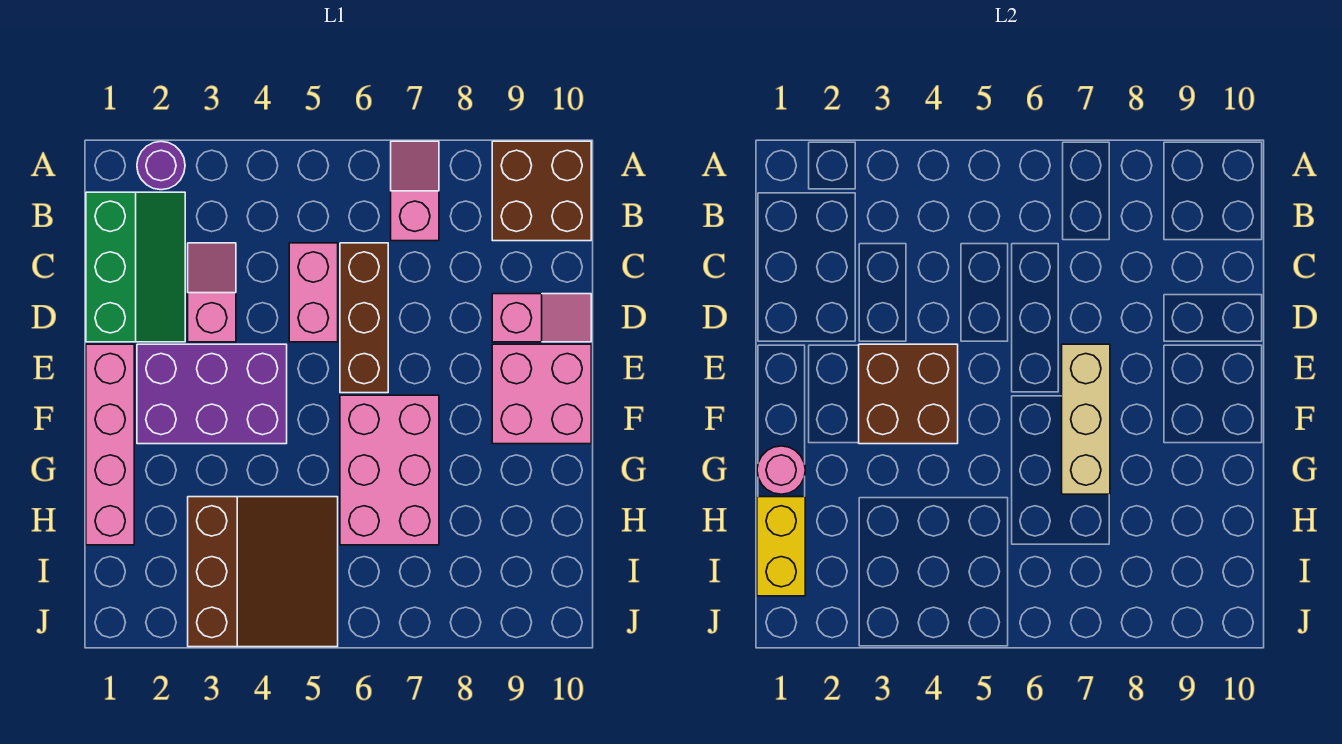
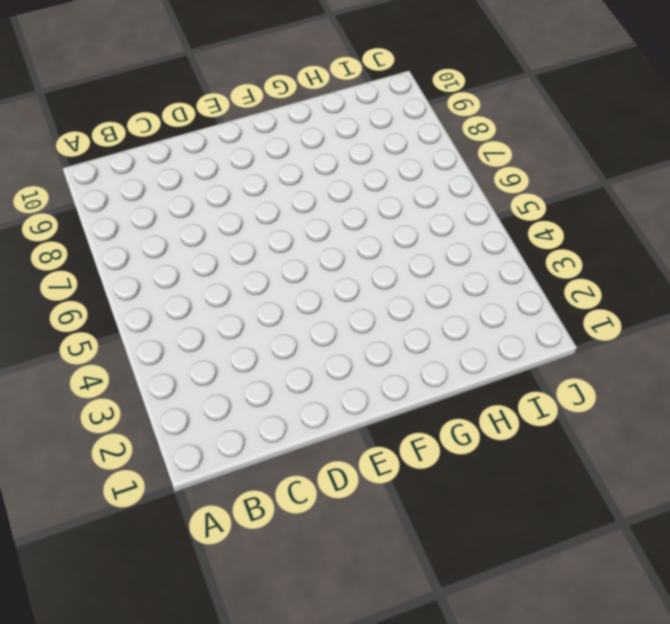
none -> purple 1x1 round brick [137,141,185,190]
none -> pink 1x2 slope [391,141,439,241]
none -> brown 2x2 brick [492,141,591,241]

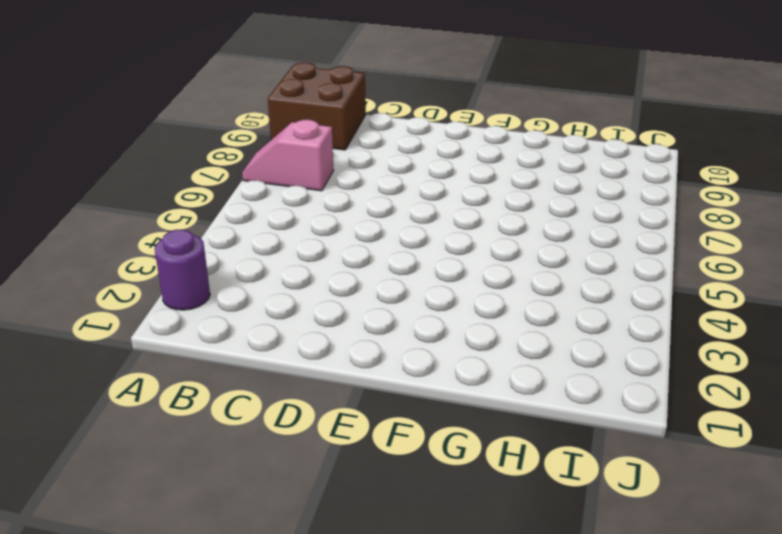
none -> green 2x3 slope [86,192,185,342]
none -> pink 1x2 slope [188,243,236,342]
none -> pink 1x2 brick [289,243,338,342]

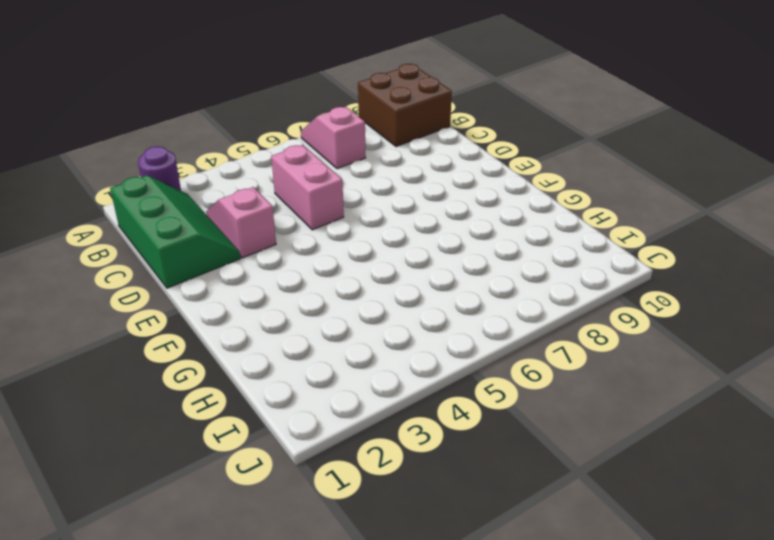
none -> brown 1x3 brick [340,243,388,393]
none -> pink 1x2 slope [492,294,591,342]
none -> pink 1x4 brick [86,344,134,545]

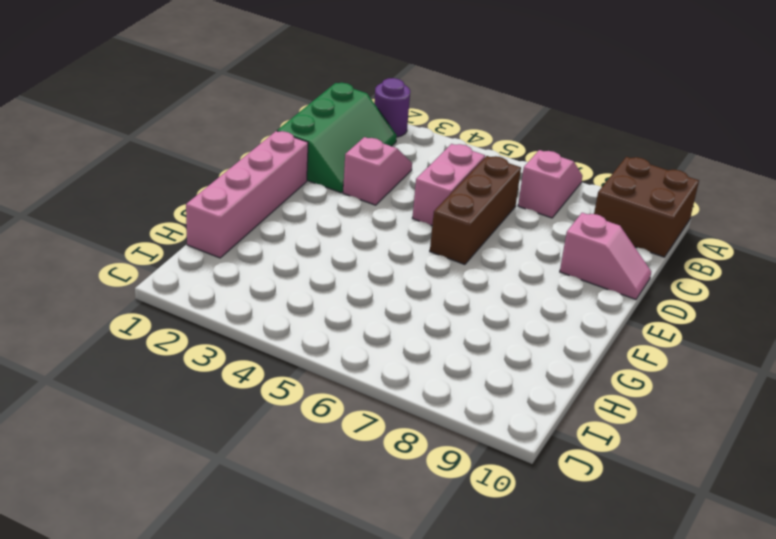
none -> purple 2x3 brick [137,344,287,444]
none -> pink 2x2 brick [492,344,591,444]
none -> pink 2x3 brick [340,395,439,545]

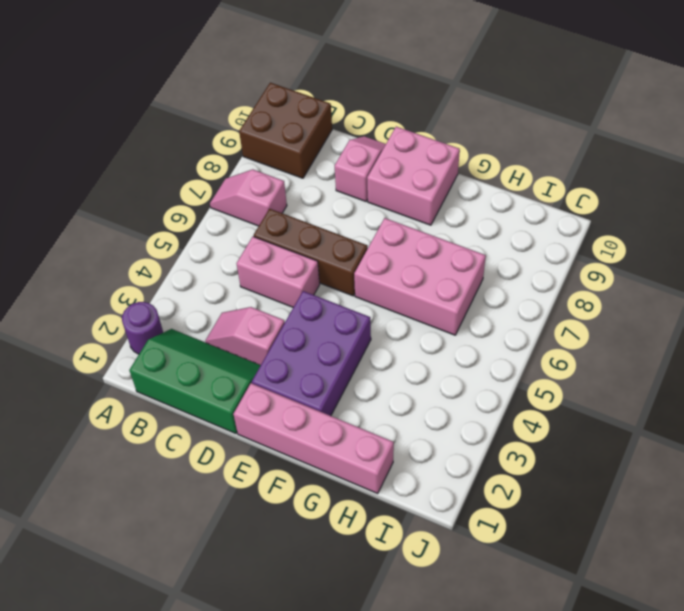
none -> brown 3x3 slope [188,497,338,647]
none -> brown 2x2 brick [859,344,958,444]
none -> tan 1x3 brick [1062,344,1110,494]

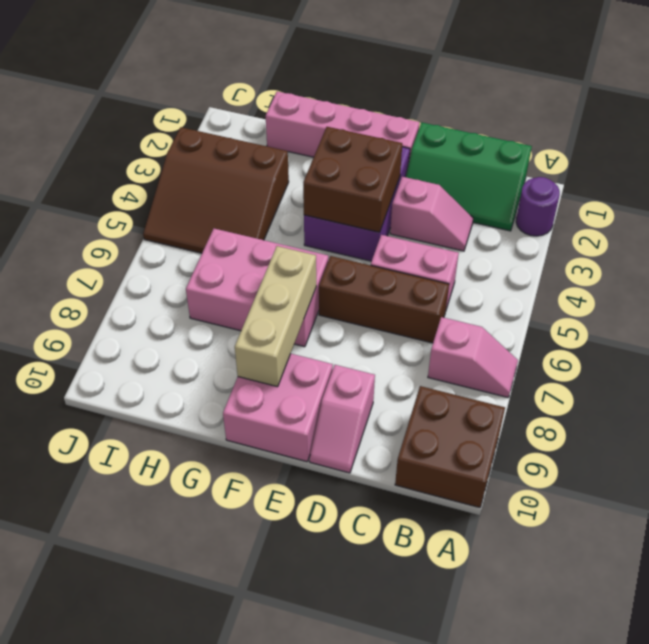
tan 1x3 brick [235,246,316,387] -> tan 1x3 brick turned to [1062,344,1110,494]
none -> pink 1x1 round brick [757,446,805,494]
none -> yellow 1x2 brick [757,497,805,596]

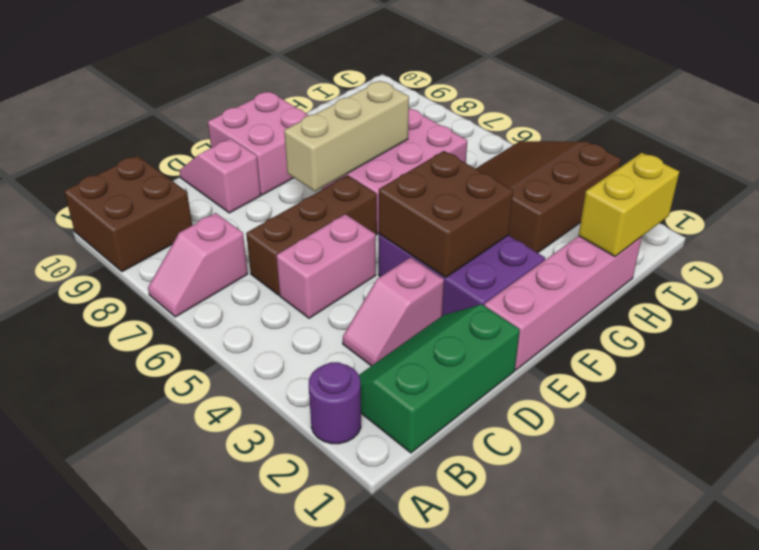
none -> pink 1x1 round brick [757,446,805,494]

